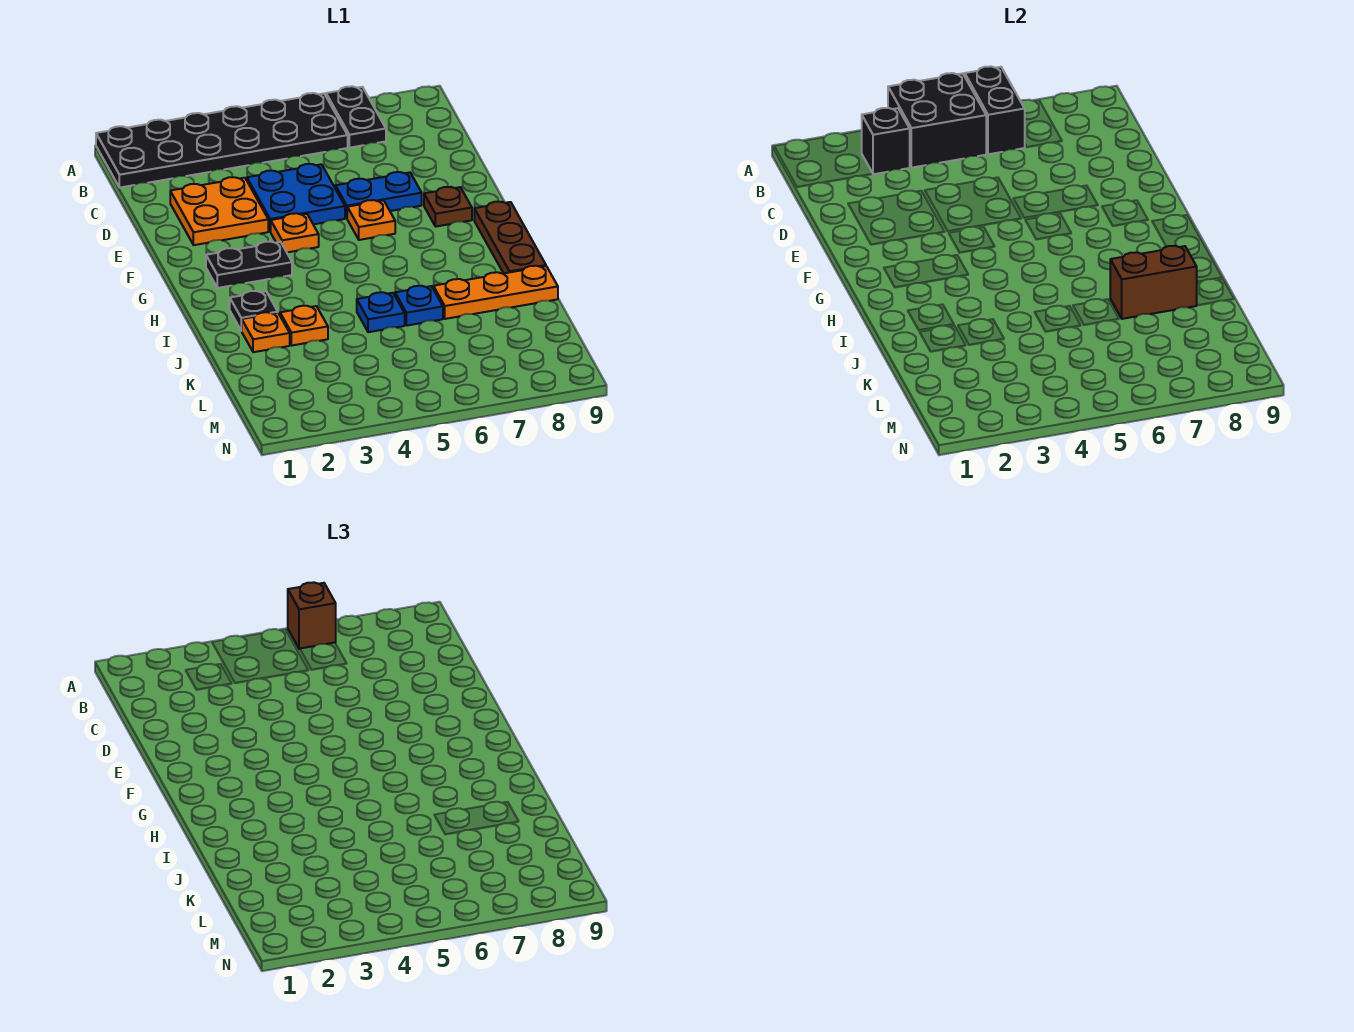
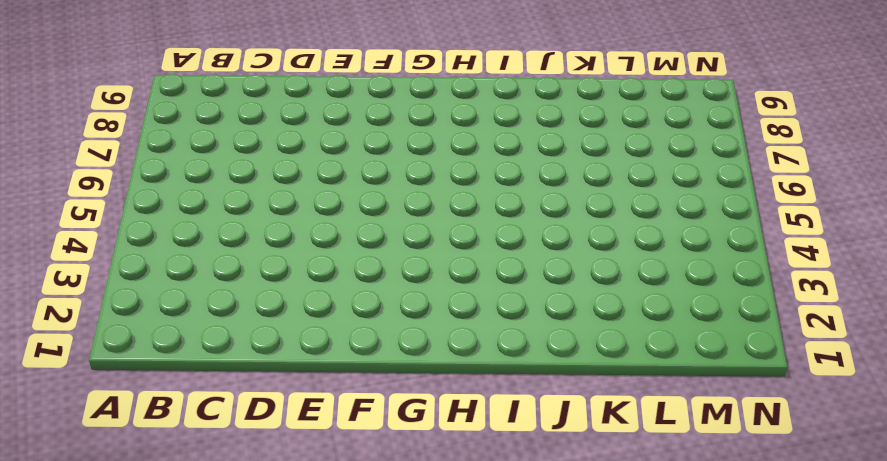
none -> black 2x6 plate [96,93,348,188]
none -> black 1x2 plate [326,86,386,148]
none -> orange 2x2 plate [170,177,268,245]

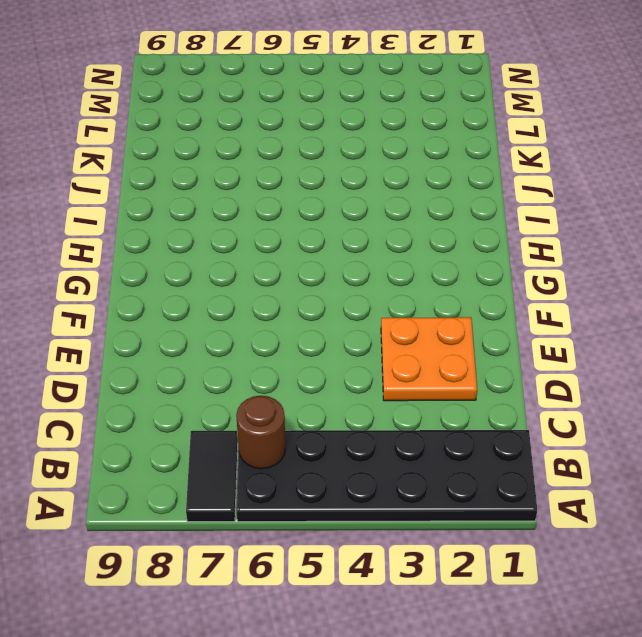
black 1x2 tile [186,431,238,522] -> black 1x2 plate [326,86,386,148]
brown 1x1 round brick [236,396,285,469] -> black 1x2 brick [965,66,1025,154]
none -> blue 2x2 plate [247,164,345,232]
none -> blue 1x2 plate [335,172,422,218]
none -> orange 1x1 plate [271,213,319,252]

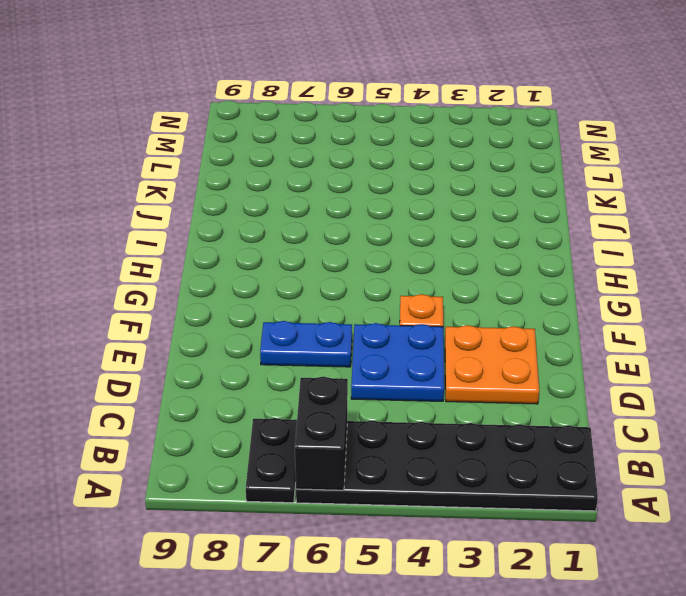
none -> orange 1x1 plate [347,200,395,240]
none -> brown 1x1 plate [424,187,472,227]
none -> black 1x2 plate [206,242,292,288]

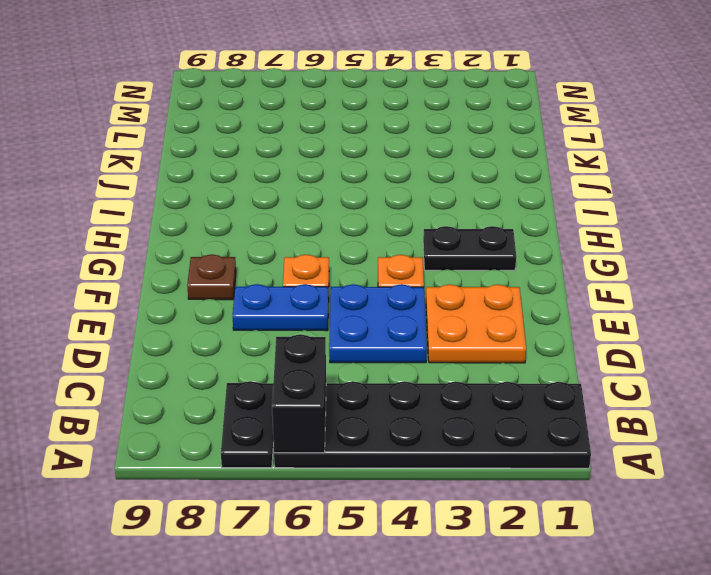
none -> brown 1x3 plate [474,202,546,273]
none -> black 1x1 plate [230,291,278,331]
none -> orange 1x1 plate [242,312,290,352]

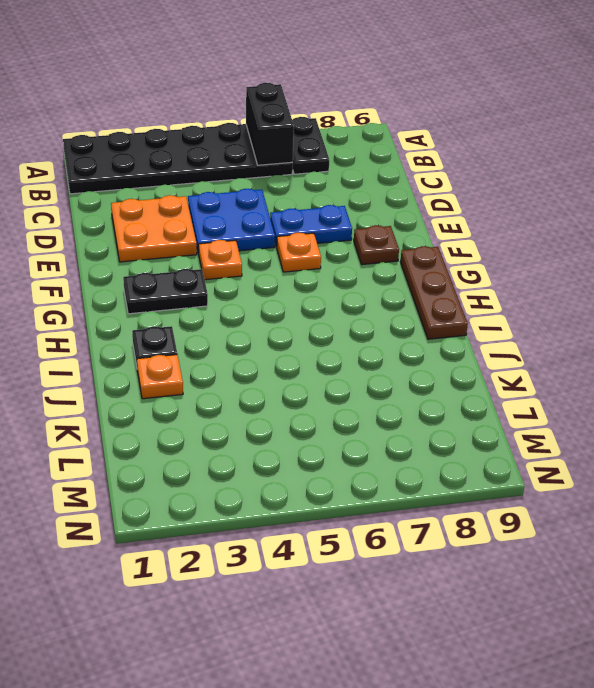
none -> orange 1x1 plate [280,306,328,345]
none -> blue 1x1 plate [357,292,405,332]
none -> blue 1x1 plate [395,286,443,326]

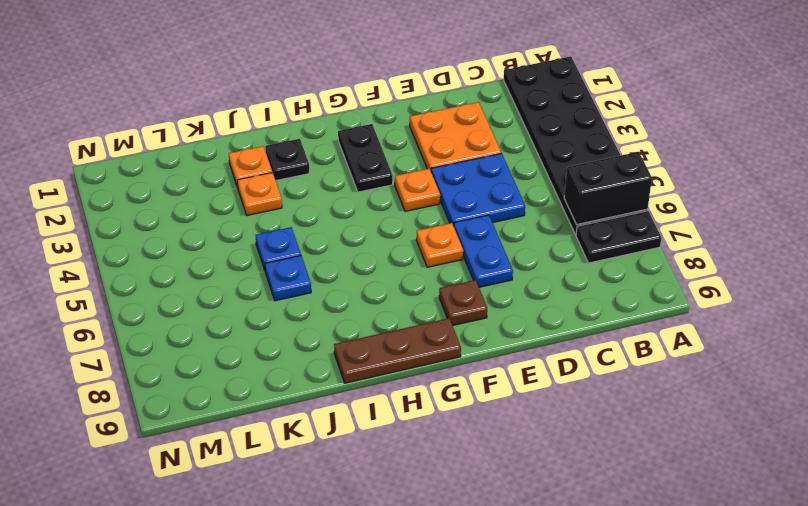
none -> orange 1x3 plate [433,266,558,319]
none -> black 2x2 brick [888,73,986,168]
none -> black 1x1 brick [862,108,910,174]

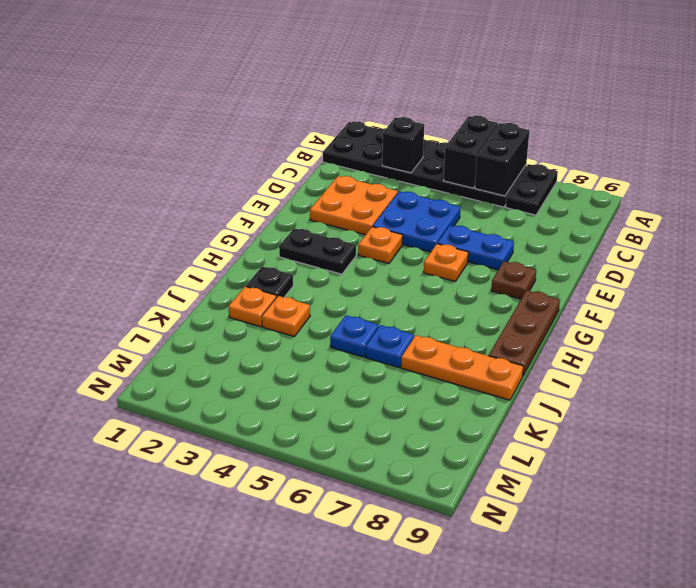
black 1x2 brick [443,116,498,188] -> black 2x2 brick [888,73,986,168]
none -> brown 1x2 brick [1110,246,1197,319]
none -> brown 1x1 brick [288,582,336,649]

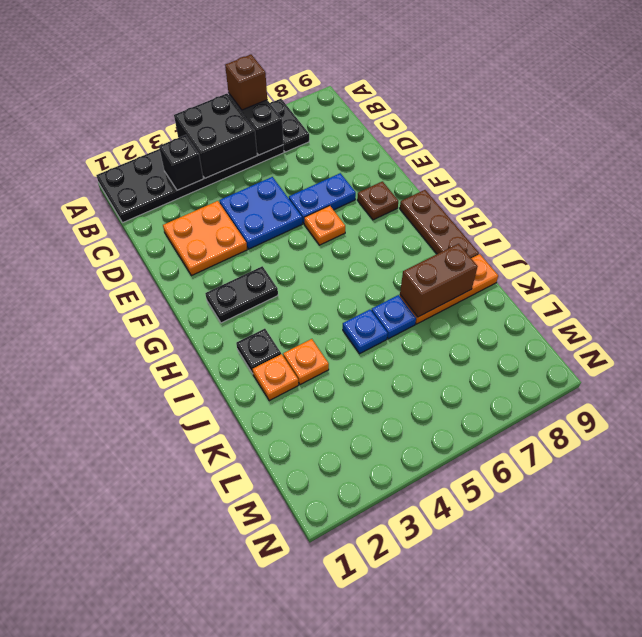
none -> orange 1x1 plate [271,213,319,252]

